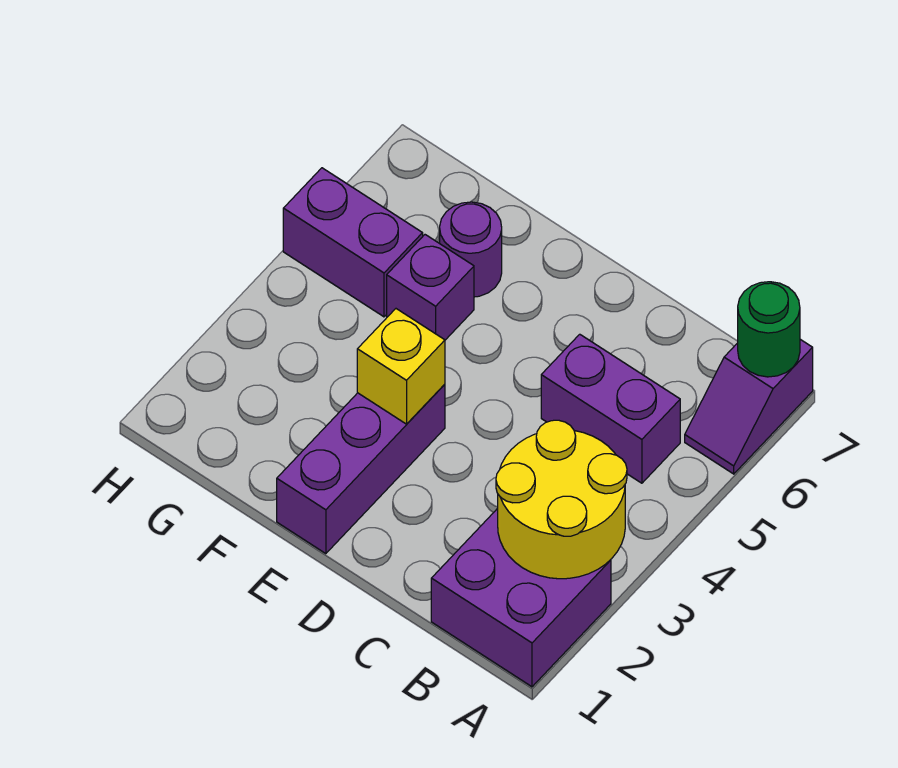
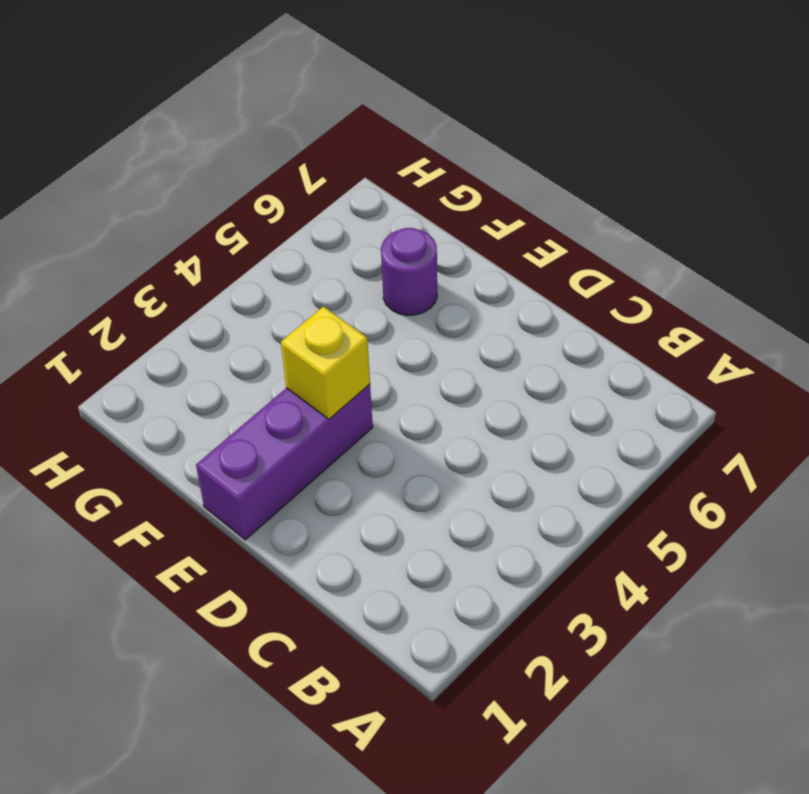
none -> purple 2x2 brick [431,508,611,687]
none -> purple 1x2 slope [685,339,813,474]

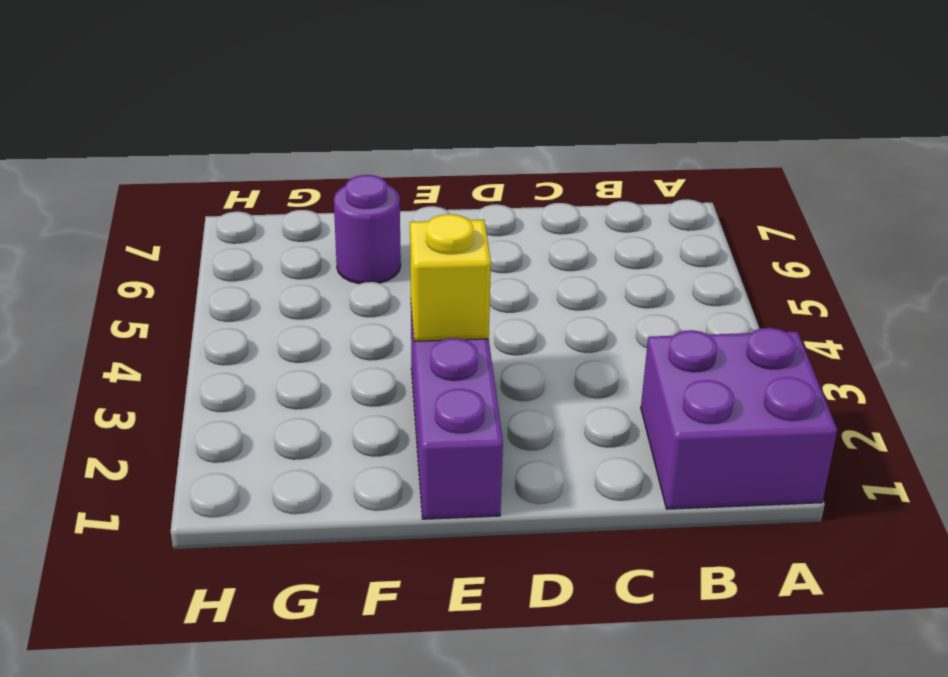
none -> purple 1x2 slope [685,339,813,474]
none -> purple 1x2 brick [541,334,680,483]

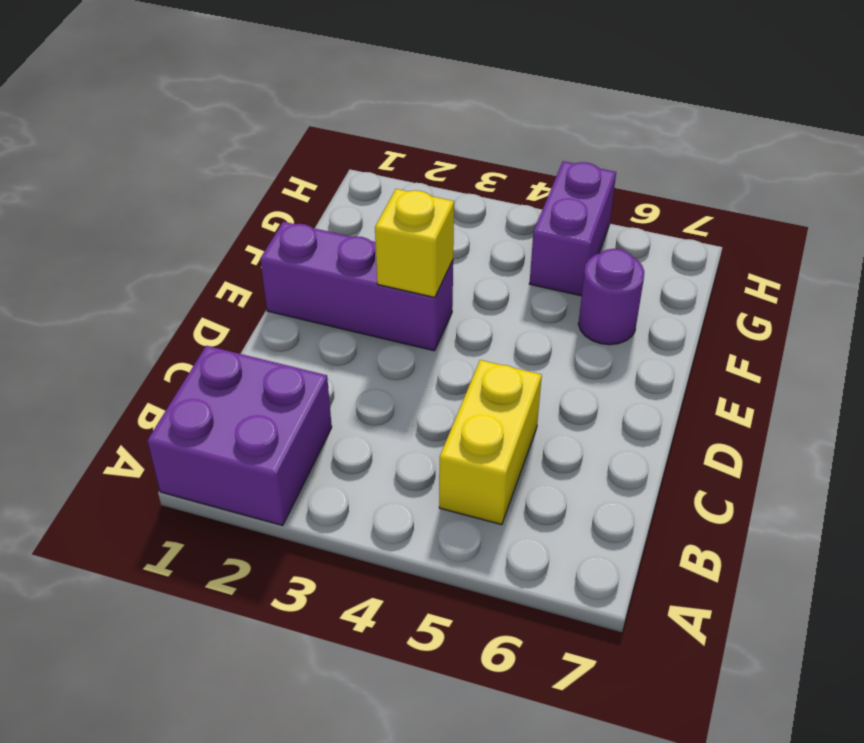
yellow 1x2 brick [439,360,542,525] -> purple 1x2 brick [541,334,680,483]
none -> purple 1x2 slope [685,339,813,474]
none -> purple 1x1 brick [387,235,474,340]

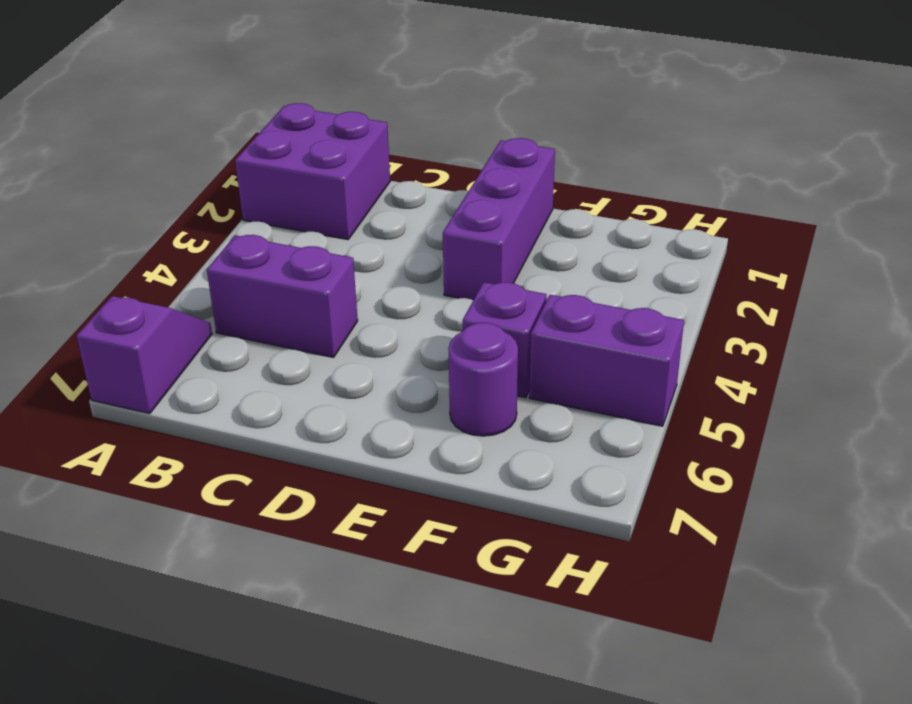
none -> yellow 2x2 round brick [496,420,627,579]
none -> green 1x1 round brick [738,282,800,377]

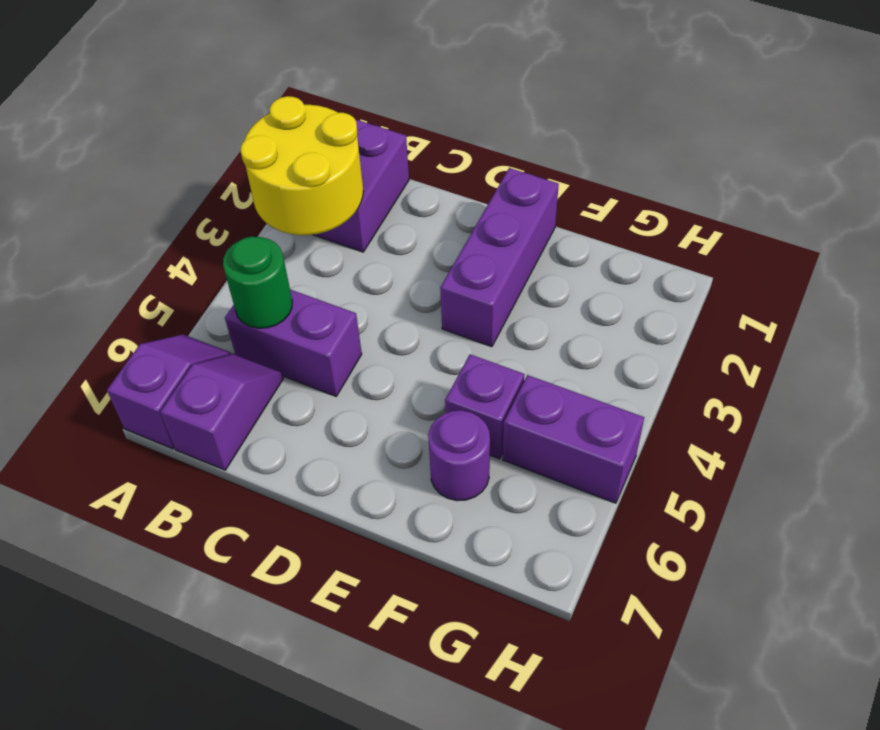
green 1x1 round brick [223,237,292,328] -> green 1x1 round brick moved to [738,282,800,377]
purple 1x2 slope [160,353,283,470] -> none
none -> yellow 1x1 brick [357,309,445,424]

